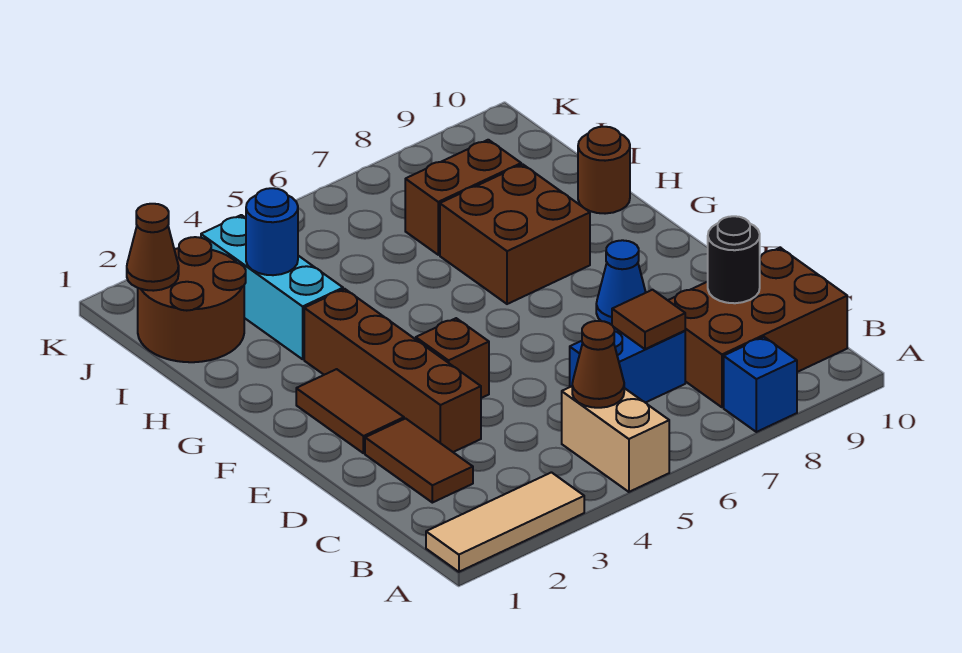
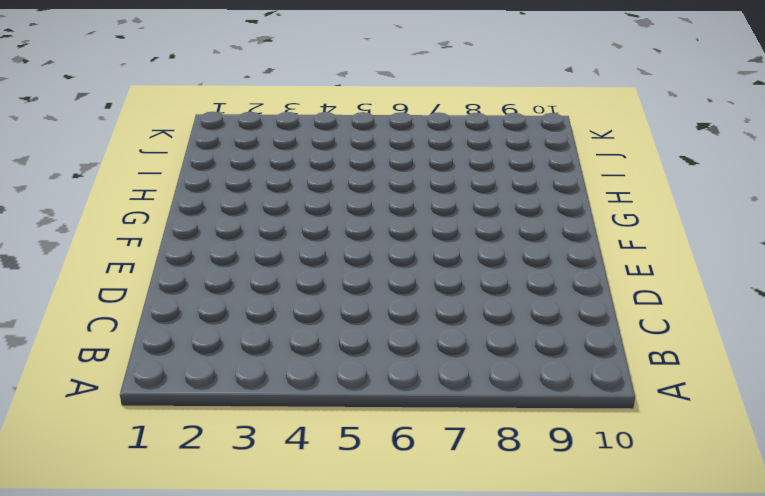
none -> tan 1x3 tile [426,472,584,572]
none -> tan 1x2 brick [562,386,669,492]
none -> blue 1x1 brick [724,337,797,432]

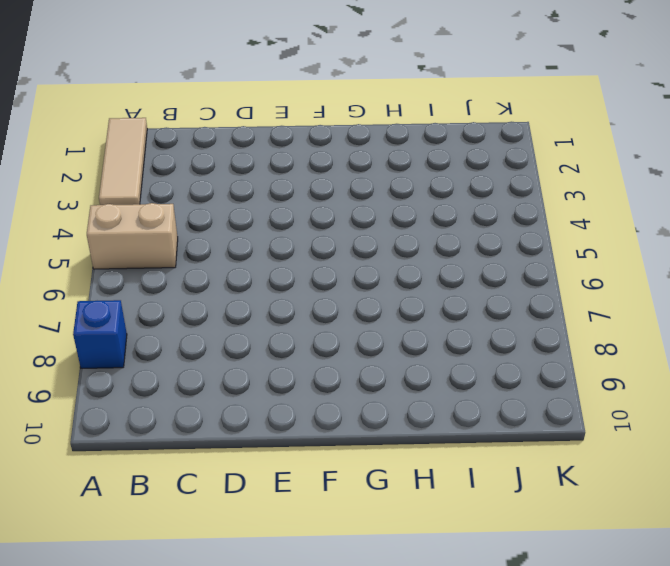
none -> brown 2x3 brick [668,248,847,407]
none -> brown 1x2 tile [365,419,473,503]
none -> blue 1x2 brick [570,328,685,403]

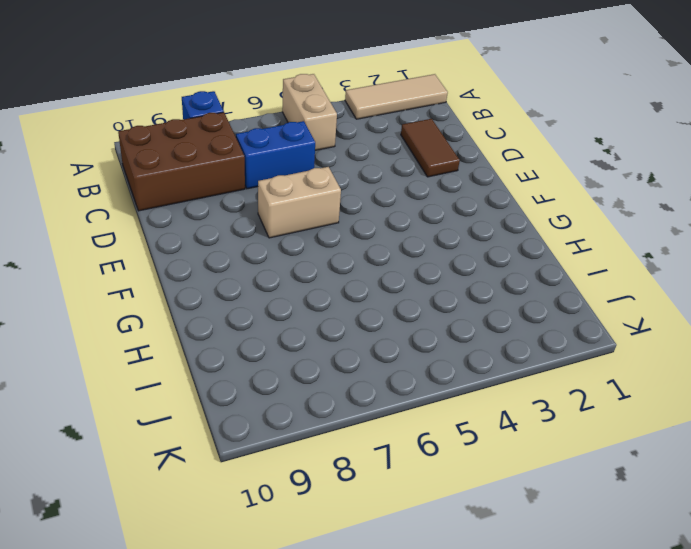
tan 1x2 brick [258,167,341,238] -> none
none -> brown 1x4 brick [304,289,481,452]
none -> brown 1x2 tile [296,369,404,453]
none -> brown 1x1 brick [416,318,489,398]

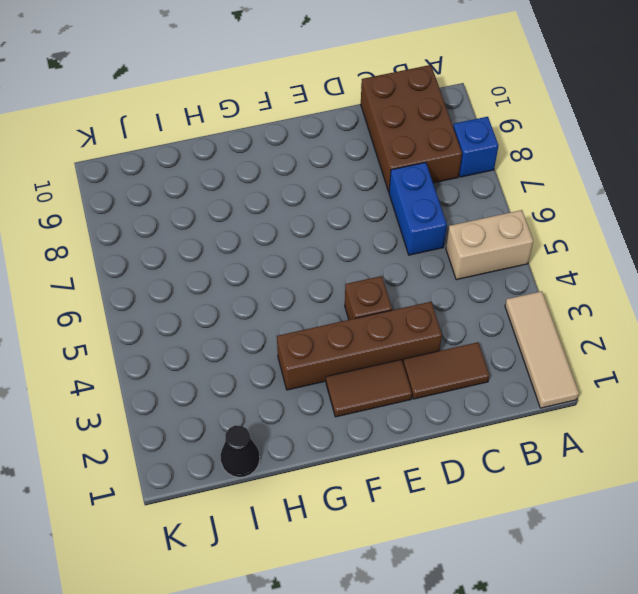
black 1x1 cone [220,425,260,477] -> brown 2x2 round brick [138,237,246,362]
none -> blue 1x1 cone [596,240,646,325]
none -> brown 2x2 brick [440,164,590,304]
none -> cyan 1x3 brick [201,215,343,359]

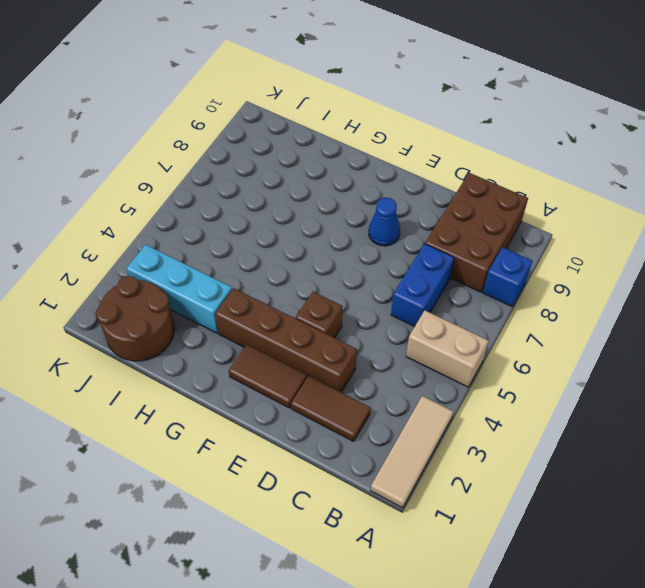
none -> brown 2x2 brick [440,164,590,304]
none -> brown 1x1 round brick [578,127,630,214]
none -> brown 1x2 brick [405,140,521,255]

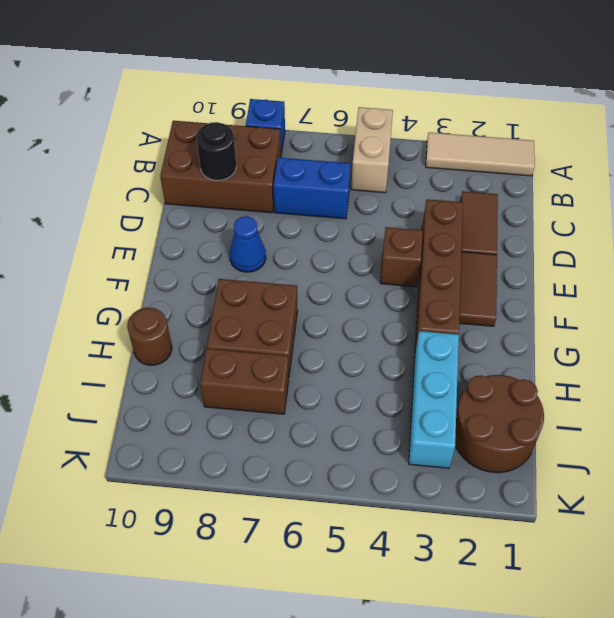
none -> brown 1x1 cone [572,321,624,408]
none -> brown 1x1 tile [612,290,685,349]
none -> blue 1x1 round brick [246,188,298,275]

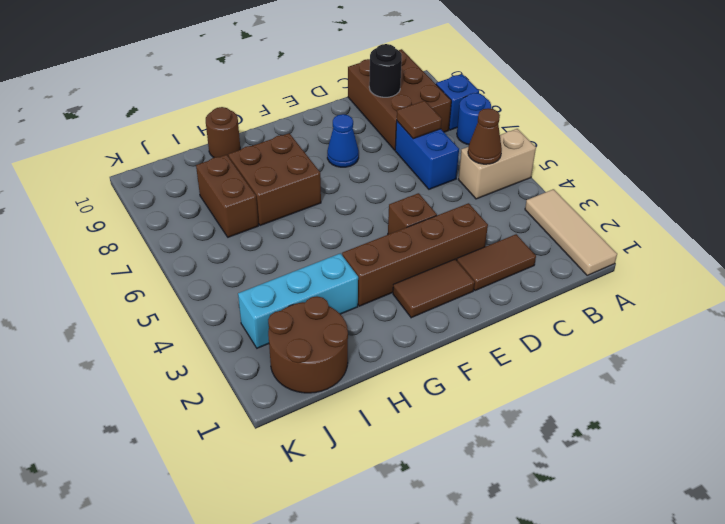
blue 1x1 round brick [457,93,491,145] -> blue 1x1 round brick moved to [246,188,298,275]
none -> brown 1x1 cone [127,204,179,291]

